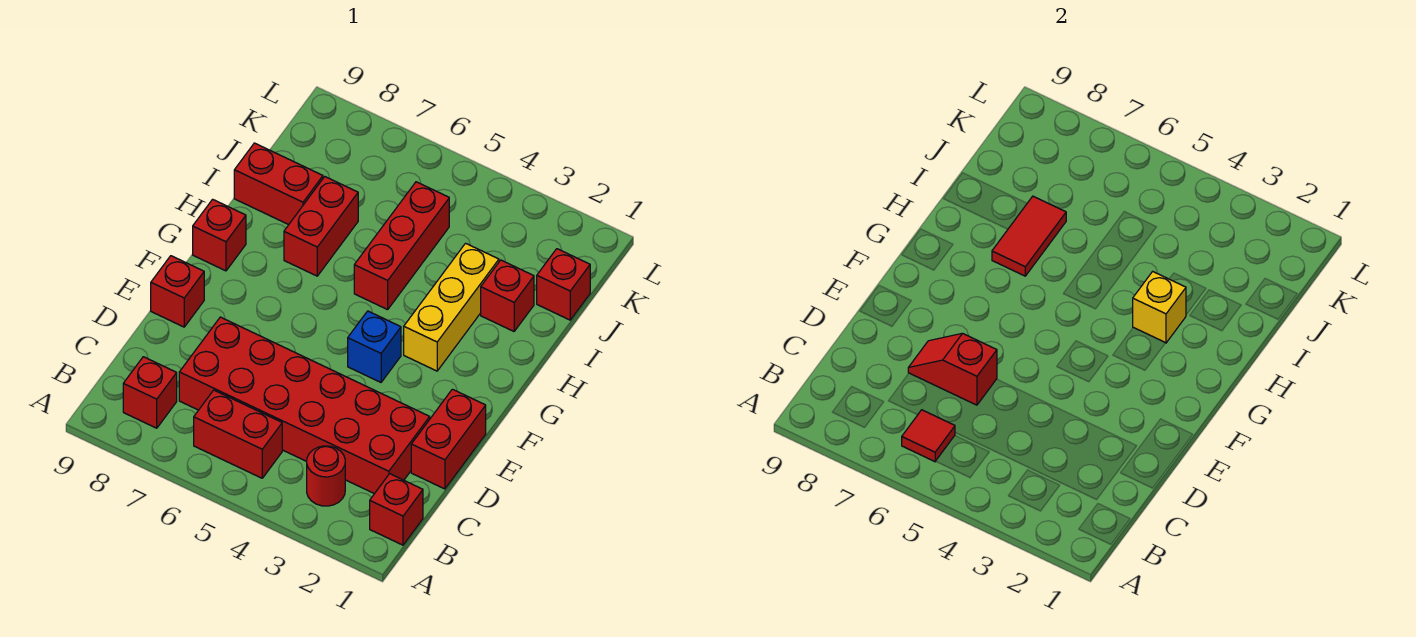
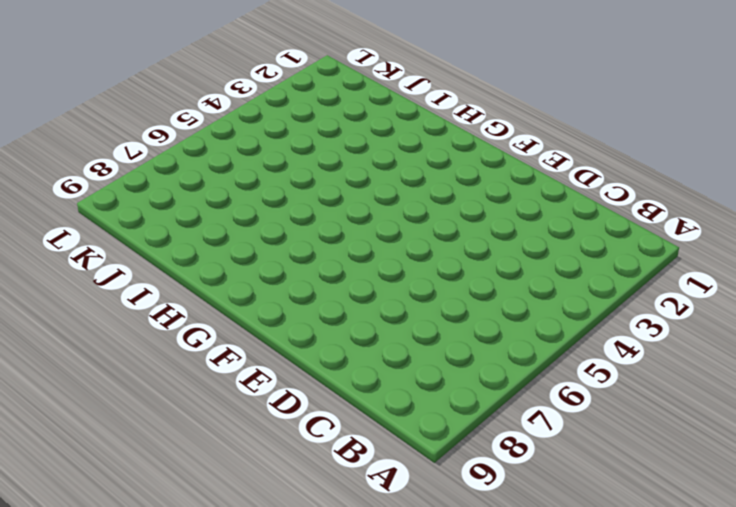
none -> red 1x1 brick [370,474,423,545]
none -> red 1x1 round brick [307,446,345,506]
none -> red 1x2 brick [194,390,282,478]

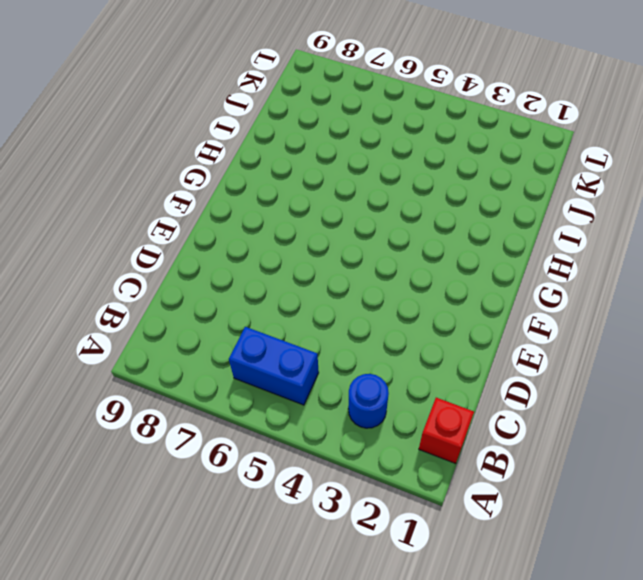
blue 1x1 round brick [348,374,389,428] -> red 1x1 round brick [307,446,345,506]
blue 1x2 brick [229,327,319,405] -> red 1x2 brick [194,390,282,478]
none -> red 1x1 brick [123,357,177,428]
none -> red 2x6 brick [179,317,430,494]
none -> red 1x2 brick [411,389,486,489]

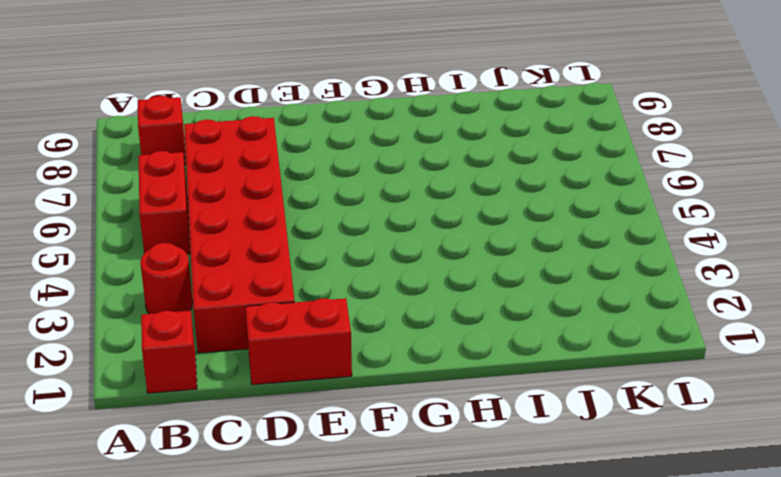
none -> red 1x1 brick [151,256,204,327]
none -> blue 1x1 brick [348,311,401,382]
none -> yellow 1x3 brick [404,243,499,371]

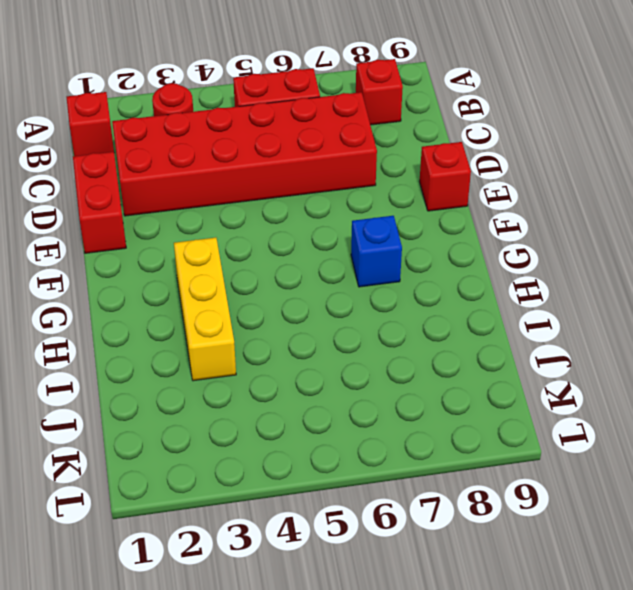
blue 1x1 brick [351,216,402,287] -> blue 1x1 brick moved to [348,311,401,382]
none -> red 1x1 brick [193,199,246,271]
none -> red 1x3 brick [354,182,449,310]
none -> red 1x2 brick [284,177,358,276]

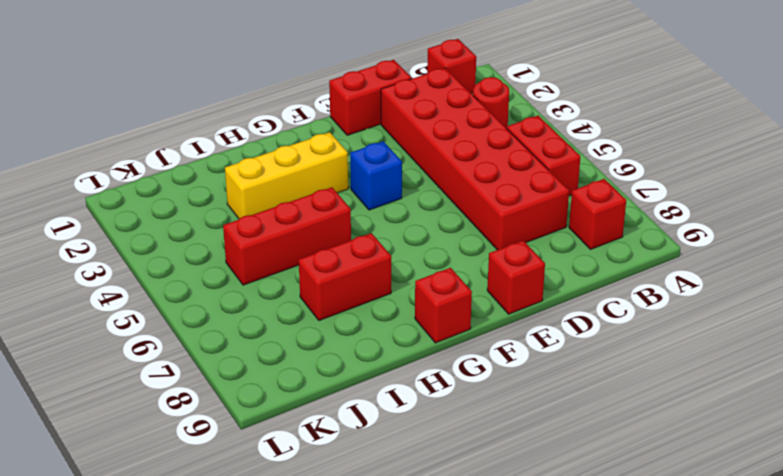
none -> red 1x1 brick [481,260,534,331]
none -> red 1x2 brick [234,143,323,225]
none -> red 1x1 brick [537,249,590,320]

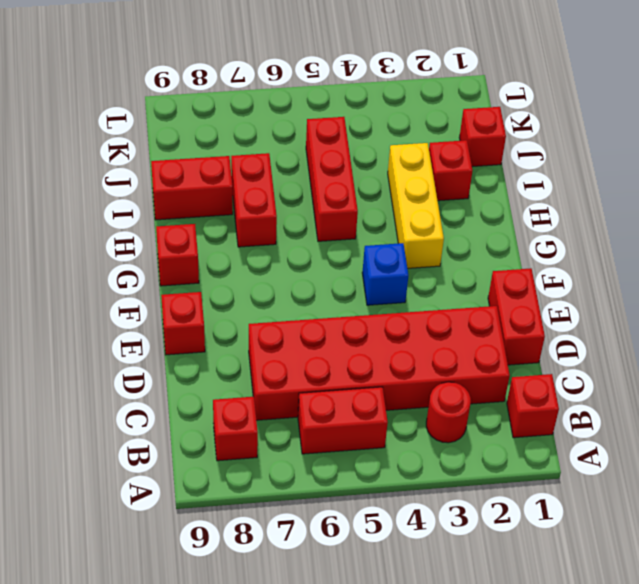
none -> red 1x1 tile [902,410,955,462]
none -> red 1x2 slope [908,333,997,405]
none -> yellow 1x1 brick [1133,271,1186,343]

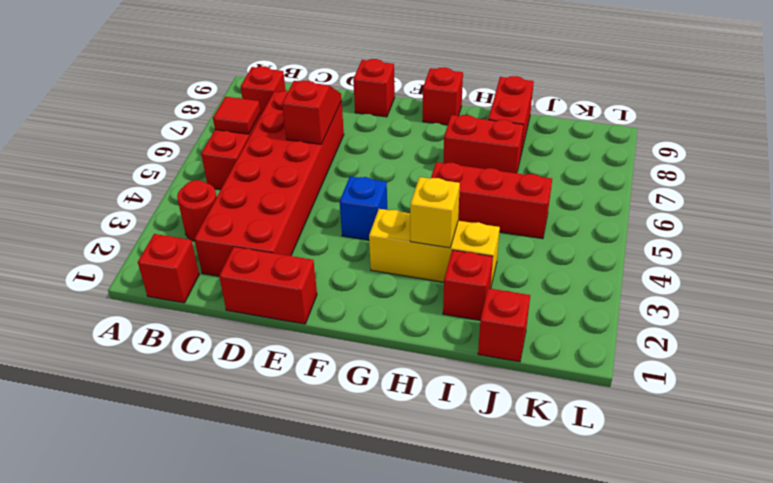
none -> red 1x2 tile [992,196,1066,276]

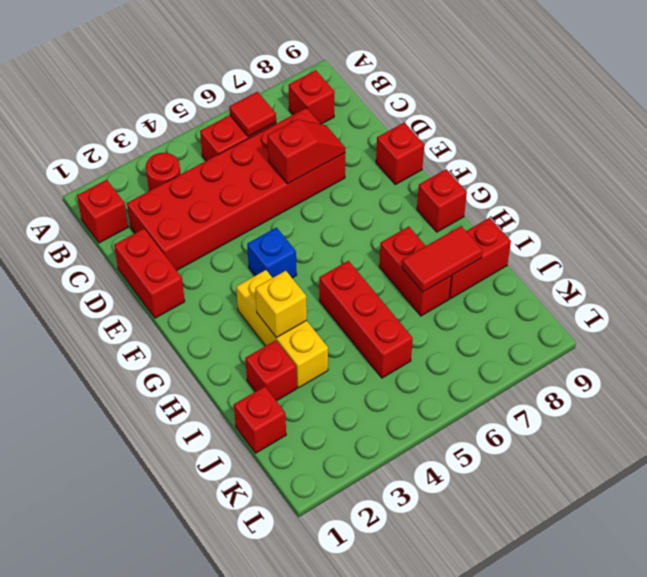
red 1x2 tile [402,226,482,292] -> red 1x2 tile turned to [992,196,1066,276]

